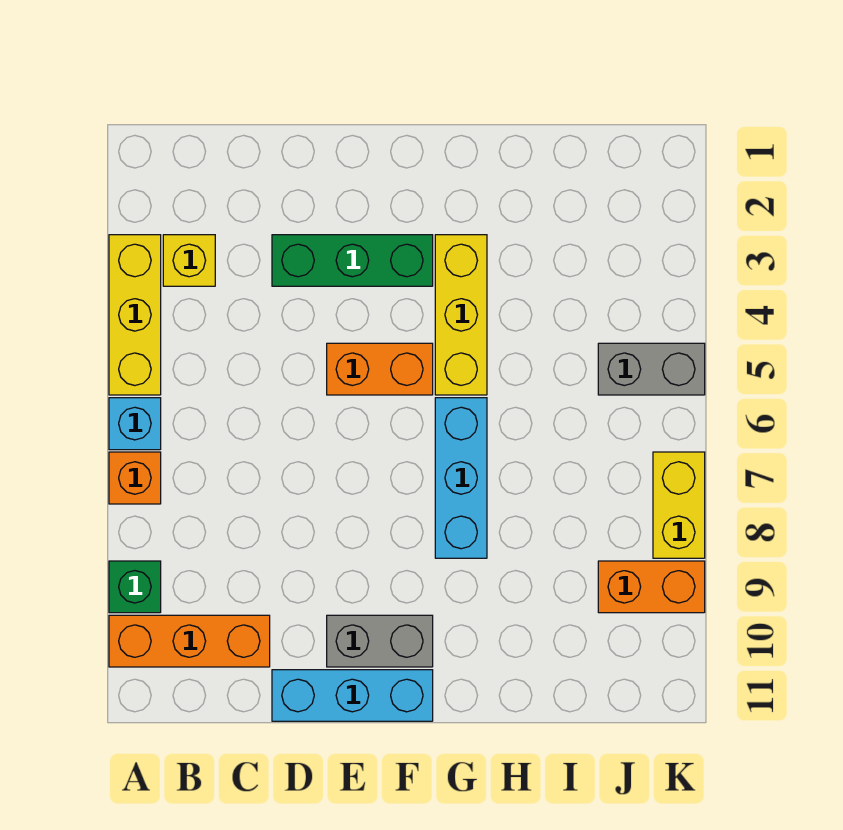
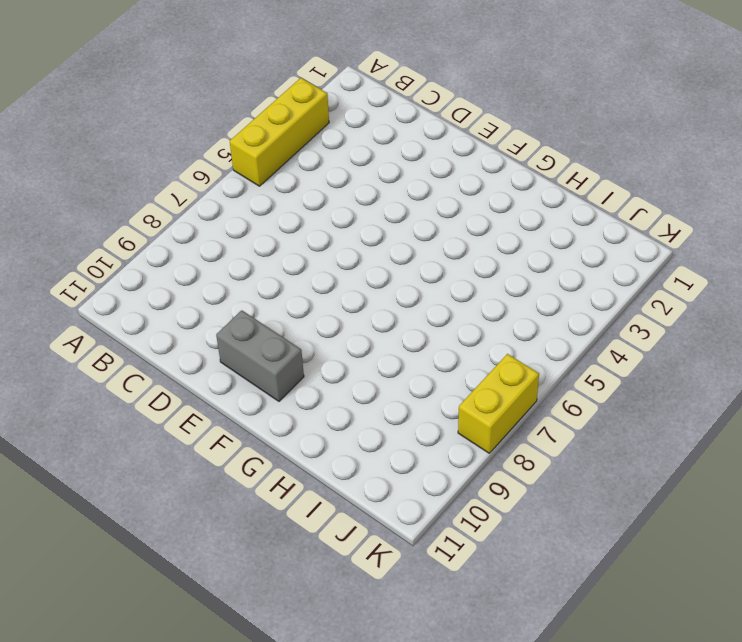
none -> cyan 1x1 brick [109,398,161,450]
none -> orange 1x1 brick [109,452,161,504]
none -> green 1x1 brick [109,561,161,613]

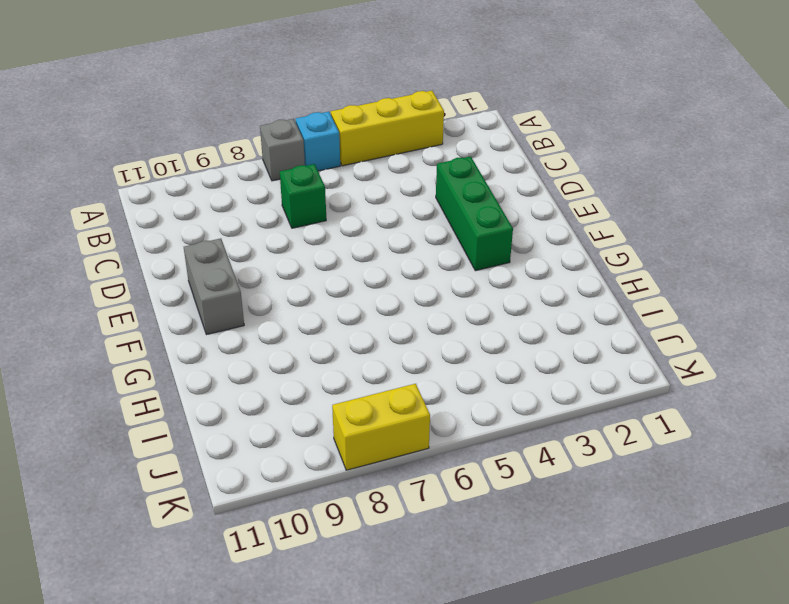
grey 1x1 brick [260,119,305,181] -> orange 1x1 brick [109,452,161,504]
green 1x1 brick [280,164,326,228] -> green 1x1 brick moved to [109,561,161,613]
none -> orange 1x3 brick [109,615,270,667]
none -> yellow 1x1 brick [163,235,215,286]
none -> cyan 1x3 brick [272,670,433,721]

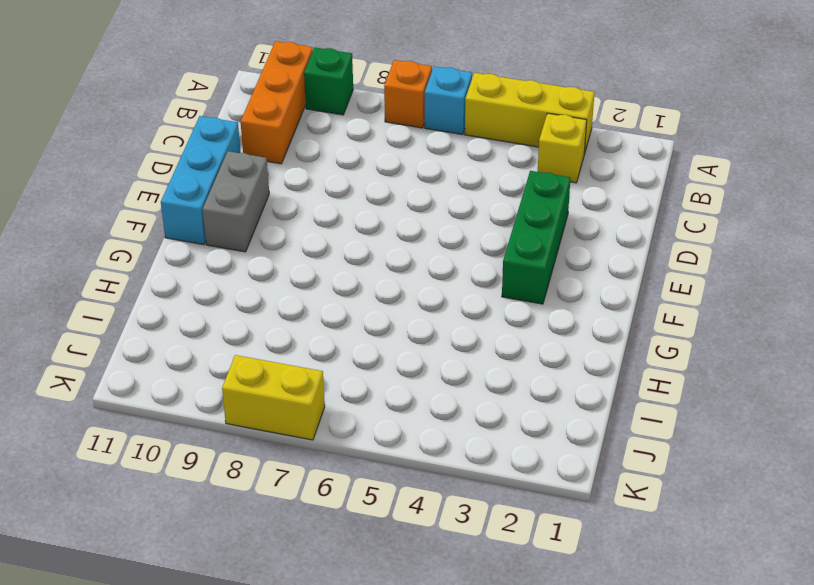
none -> orange 1x2 brick [327,343,433,395]
none -> yellow 1x3 brick [435,235,487,395]
none -> cyan 1x3 brick [435,398,487,558]

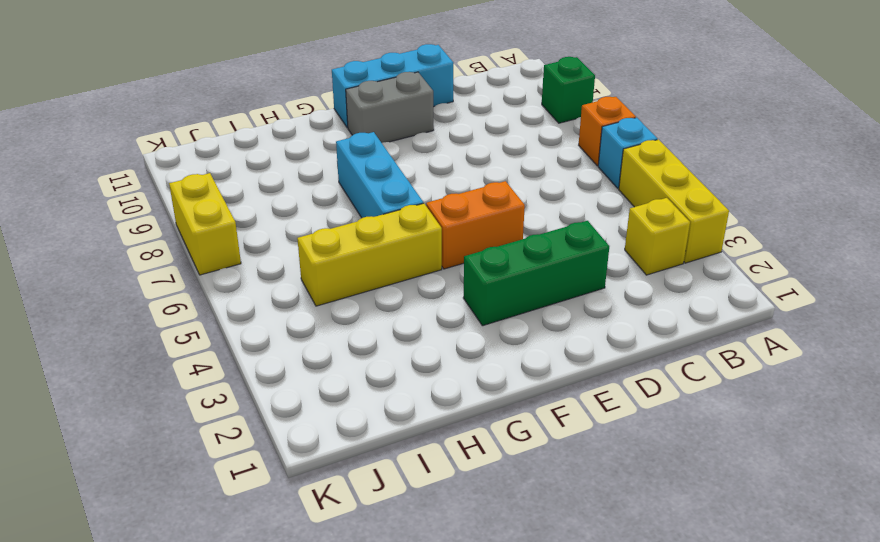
yellow 1x3 brick [297,203,442,306] -> yellow 1x3 brick turned to [435,235,487,395]
none -> orange 1x3 brick [109,615,270,667]
none -> grey 1x2 brick [598,343,705,395]
none -> orange 1x2 brick [598,561,705,613]

